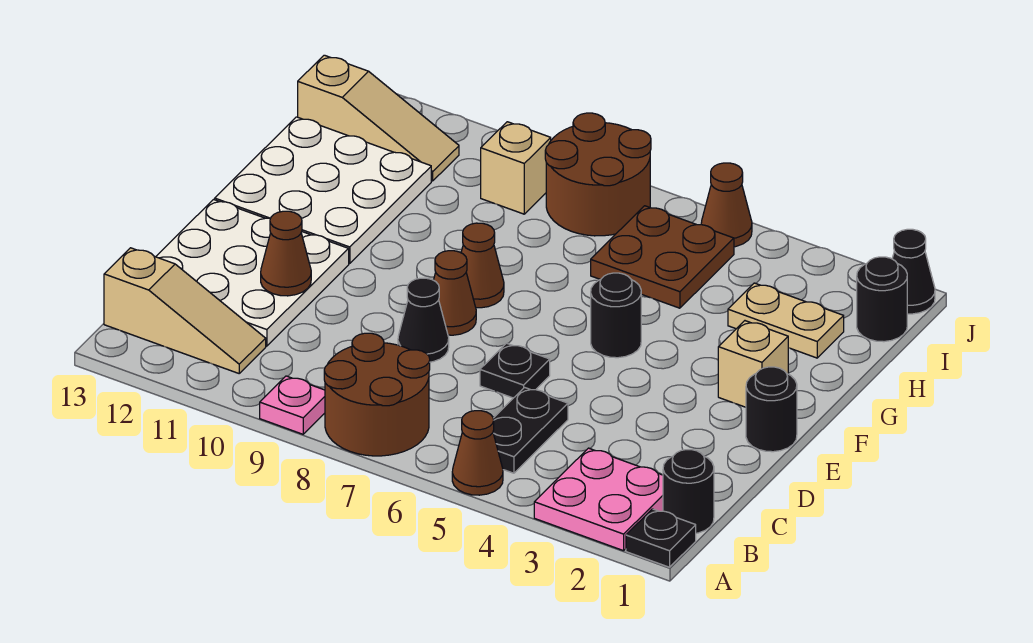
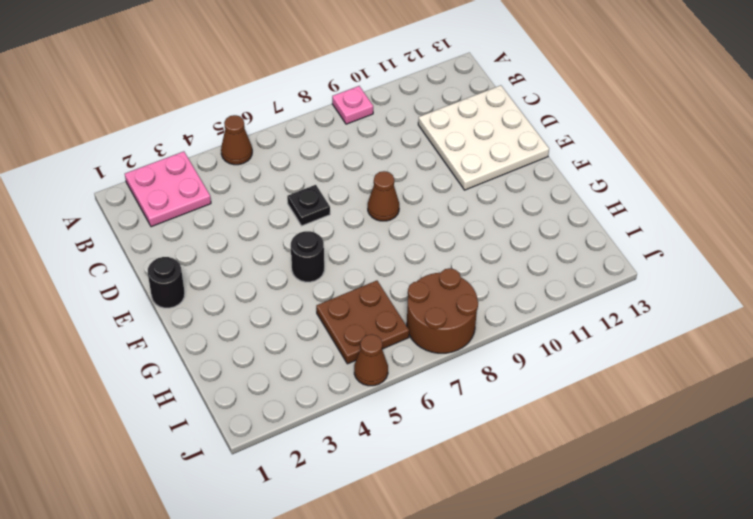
none -> black 1x1 plate [626,509,696,567]
none -> brown 2x2 round brick [324,333,430,456]
none -> black 1x1 round brick [663,450,714,533]

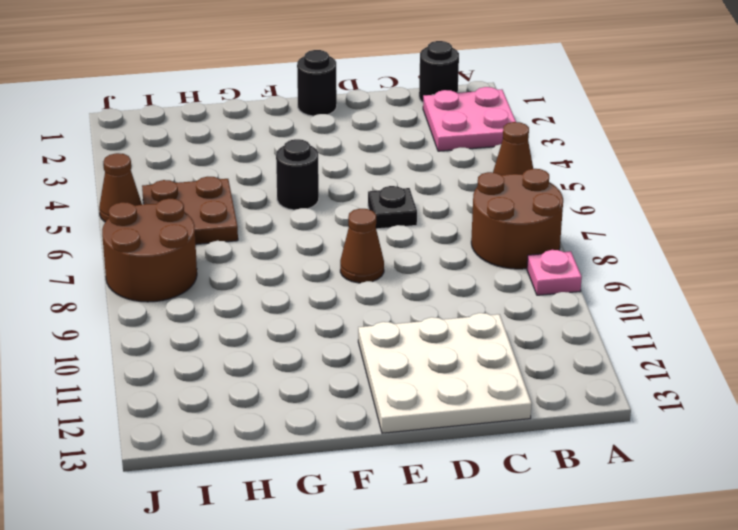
none -> black 1x1 plate [626,509,696,567]
none -> black 1x2 plate [493,388,568,473]
none -> tan 1x3 slope [104,248,266,373]

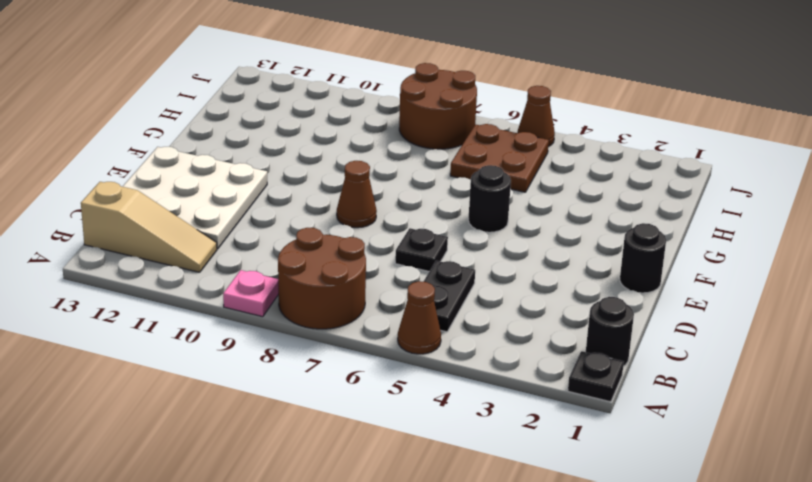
none -> pink 2x2 plate [534,448,663,551]
none -> black 1x1 cone [398,278,449,362]
none -> tan 1x1 brick [718,321,788,407]

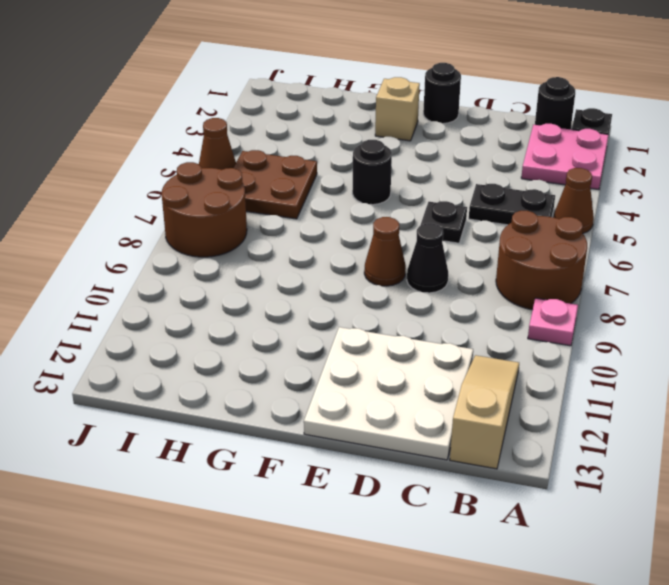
none -> brown 1x1 cone [461,223,504,308]
none -> white 3x3 plate [215,117,431,264]
none -> tan 1x2 plate [728,283,844,358]

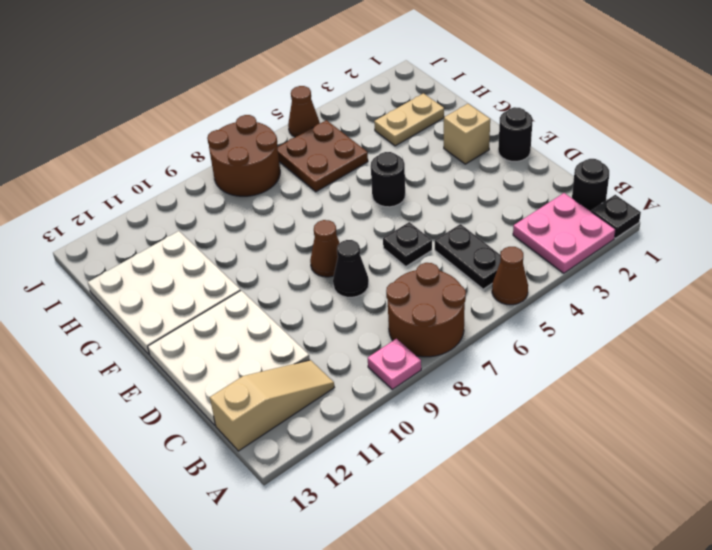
none -> brown 1x1 cone [461,223,504,308]
none -> black 1x1 round brick [857,257,907,342]
none -> tan 1x1 brick [481,122,551,214]

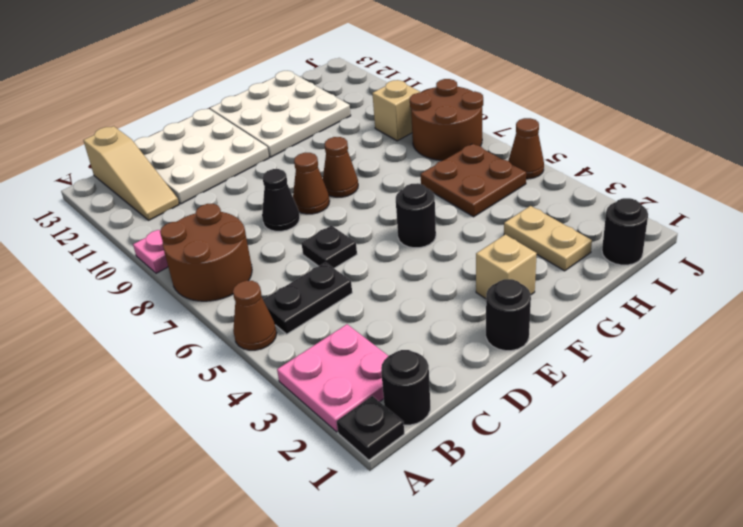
none -> tan 1x3 slope [298,55,459,181]
none -> black 1x1 cone [892,229,935,314]
none -> brown 1x1 cone [261,211,311,296]

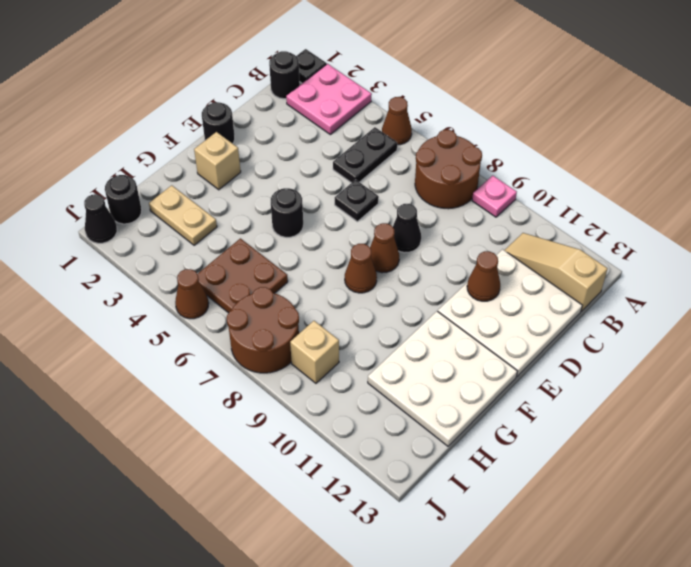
none -> tan 1x3 slope [298,55,459,181]

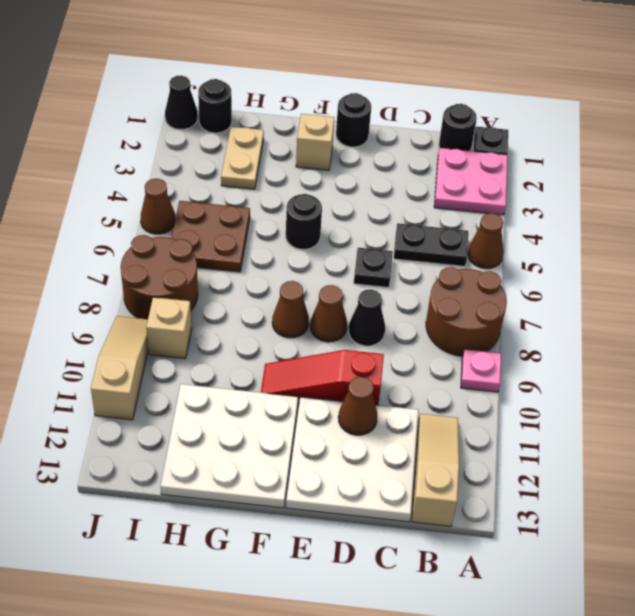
red 1x3 slope [261,350,384,405] -> none
tan 1x3 slope [91,316,148,420] -> tan 1x3 slope moved to [298,55,459,181]

